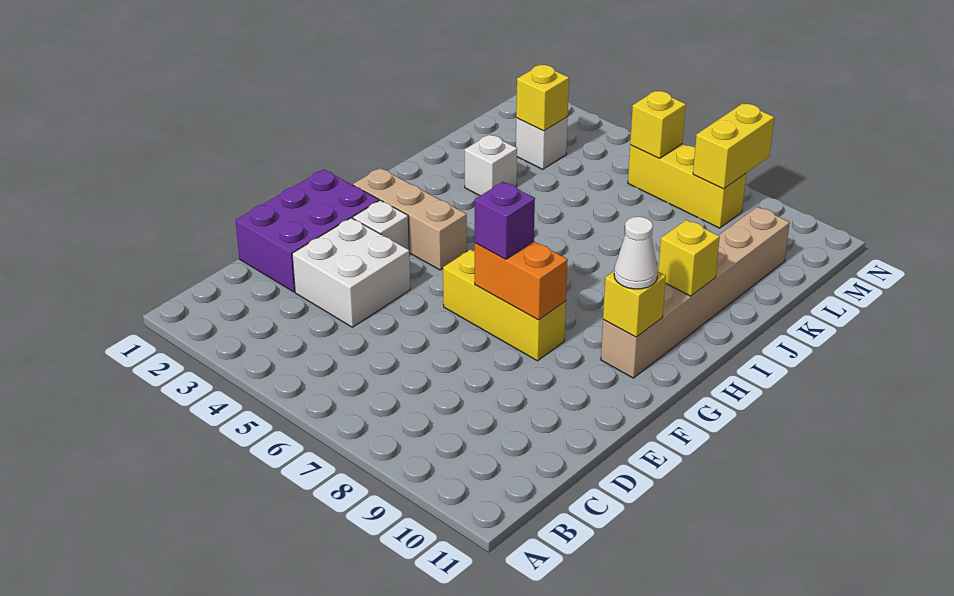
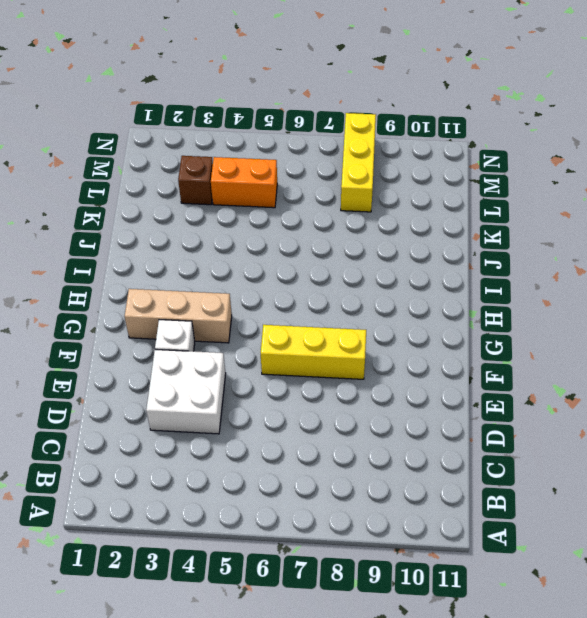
brown 1x1 brick [178,156,213,205] -> white 1x1 brick [516,117,568,169]
orange 1x2 brick [211,157,277,208] -> orange 1x2 brick moved to [474,241,568,320]
yellow 1x3 brick [341,113,376,212] -> yellow 1x3 brick turned to [628,144,746,228]
none -> purple 2x3 brick [235,169,379,292]
none -> tan 1x6 brick [601,207,790,378]
none -> white 1x1 brick [465,134,517,196]

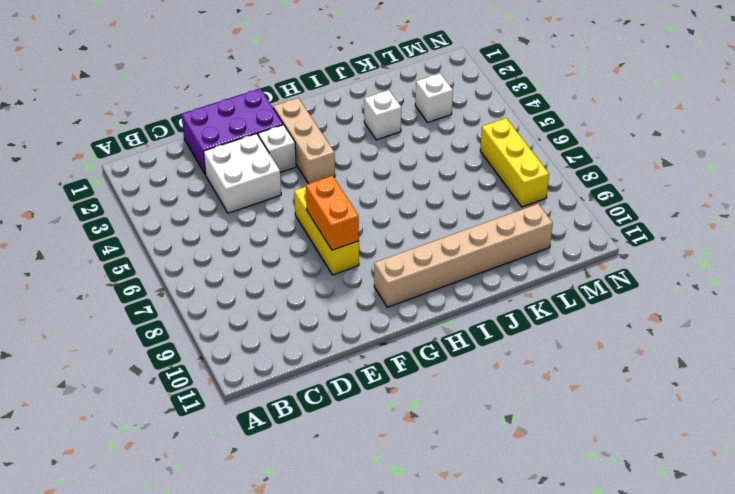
none -> yellow 1x1 brick [603,271,666,337]
none -> yellow 1x1 brick [658,220,720,296]
none -> yellow 1x1 brick [516,65,569,131]

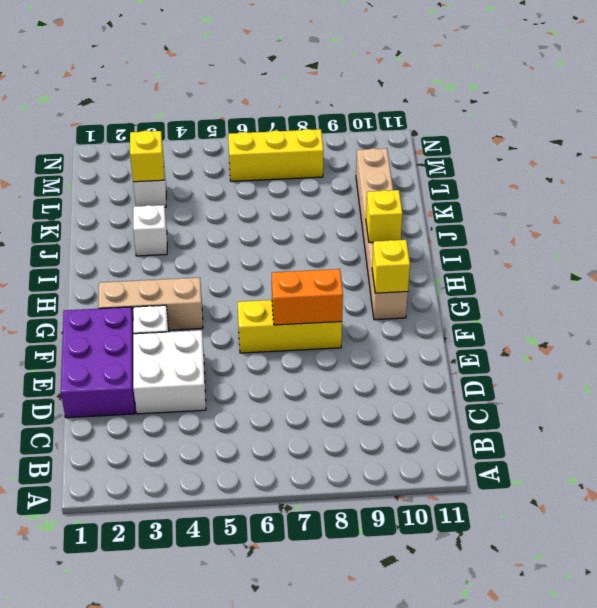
none -> yellow 1x1 brick [630,91,686,159]
none -> yellow 1x2 brick [693,103,774,189]
none -> purple 1x1 brick [474,182,535,259]

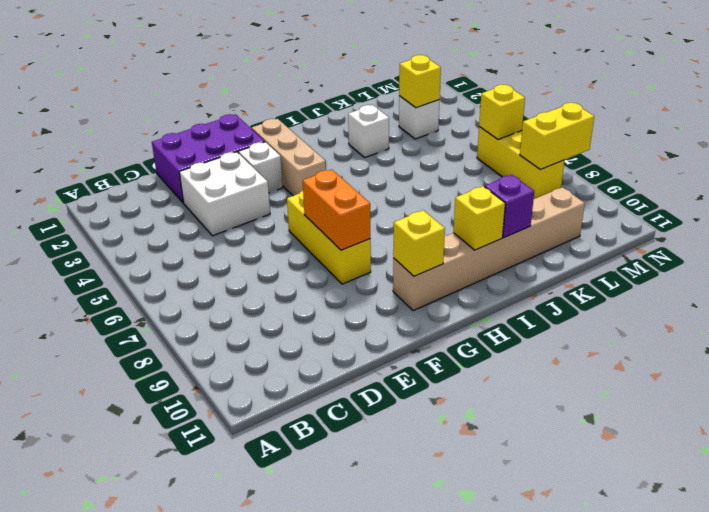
purple 1x1 brick [485,175,534,238] -> purple 1x1 brick moved to [474,182,535,259]
none -> white 1x1 cone [614,217,658,289]

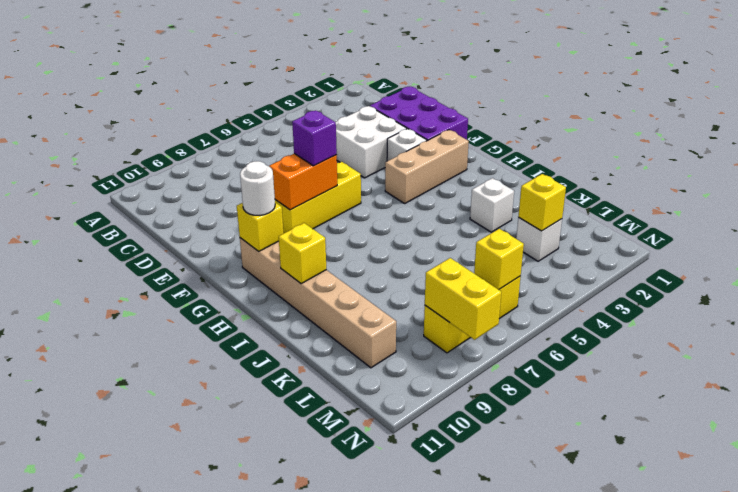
white 1x1 round brick [240,161,275,216] -> white 1x1 cone [614,217,658,289]

